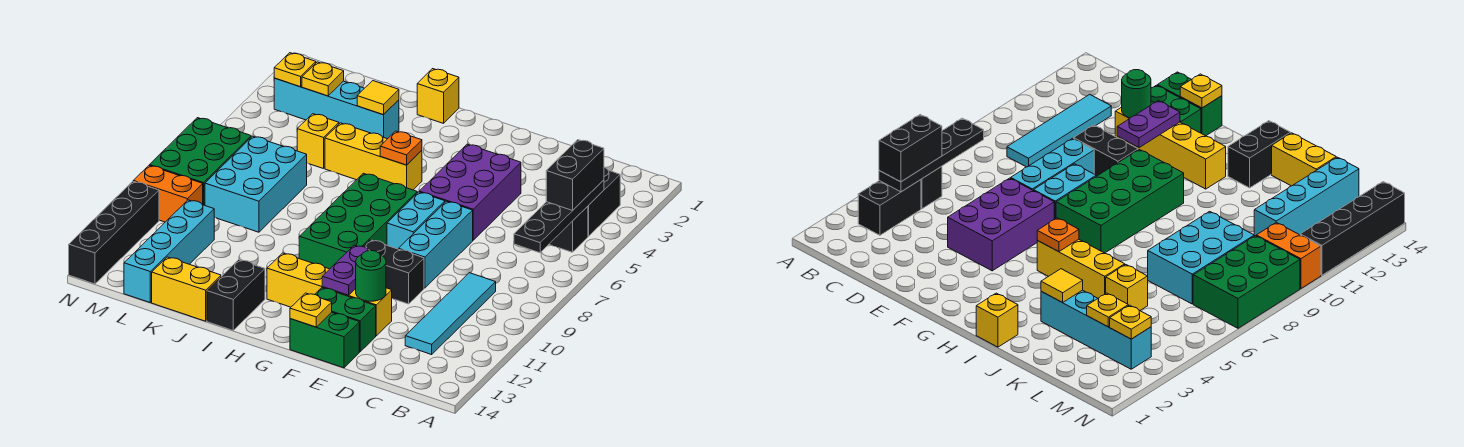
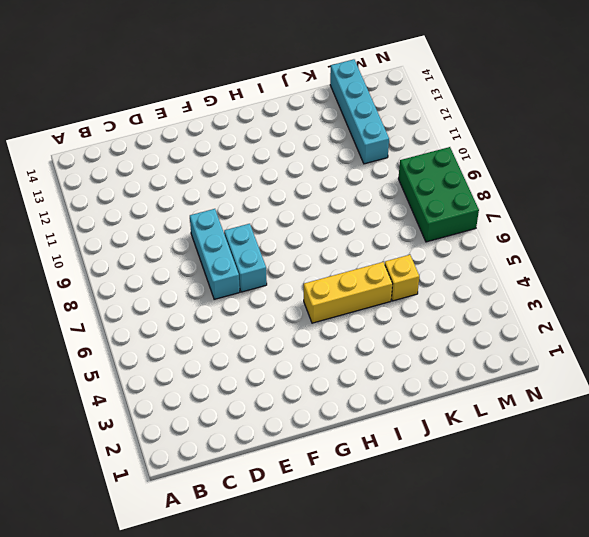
none -> black 1x2 brick [588,167,620,236]
none -> black 1x1 brick [549,206,588,252]
none -> cyan 1x4 tile [405,273,496,355]
none -> purple 2x3 brick [419,144,521,240]

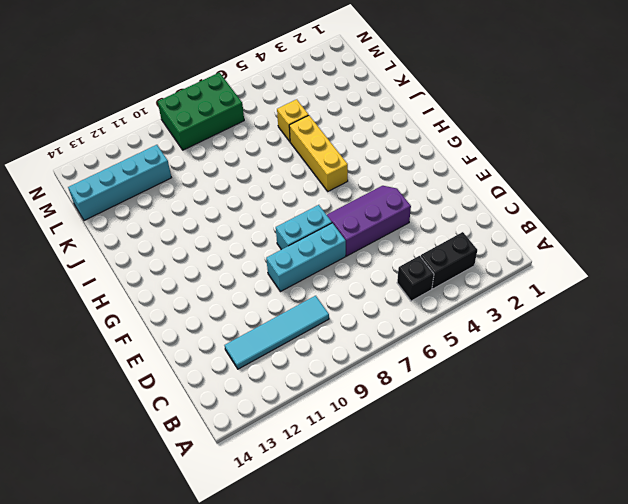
purple 2x3 slope [327,186,411,256] -> purple 2x3 brick [419,144,521,240]
none -> black 1x2 brick [363,240,424,304]
none -> yellow 1x4 brick [267,253,392,336]
none -> green 1x2 brick [315,288,376,352]
none -> green 1x2 brick [290,312,359,368]

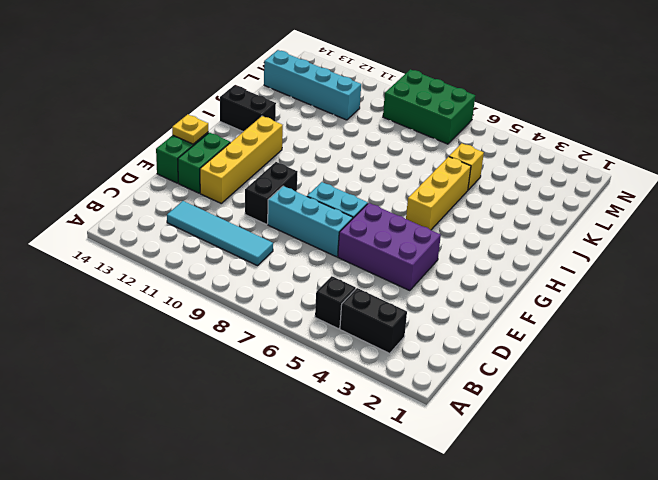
none -> green 2x4 brick [299,173,417,269]
none -> yellow 1x1 brick [417,69,459,123]
none -> cyan 1x4 brick [274,78,399,139]
none -> yellow 1x2 brick [152,257,221,321]

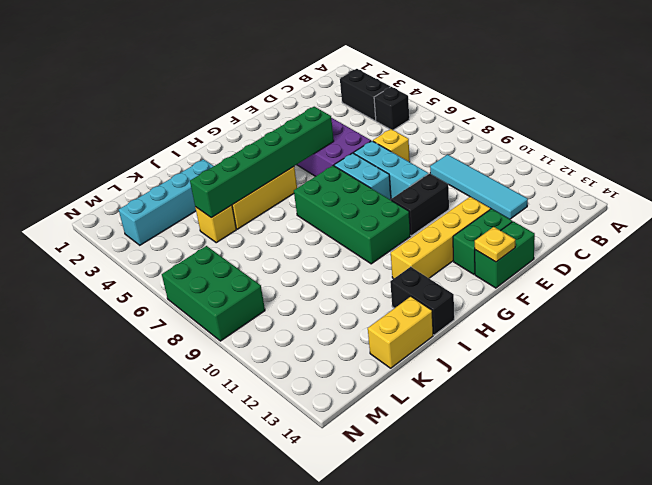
yellow 1x1 brick [373,129,410,162] -> yellow 1x1 brick moved to [417,69,459,123]
green 1x6 brick [190,107,334,218] -> orange 1x1 plate [380,131,422,165]
none -> cyan 2x3 brick [205,136,307,232]
none -> cyan 1x4 brick [124,200,214,302]
none -> orange 1x2 brick [133,165,203,222]
none -> black 1x4 brick [69,181,159,284]

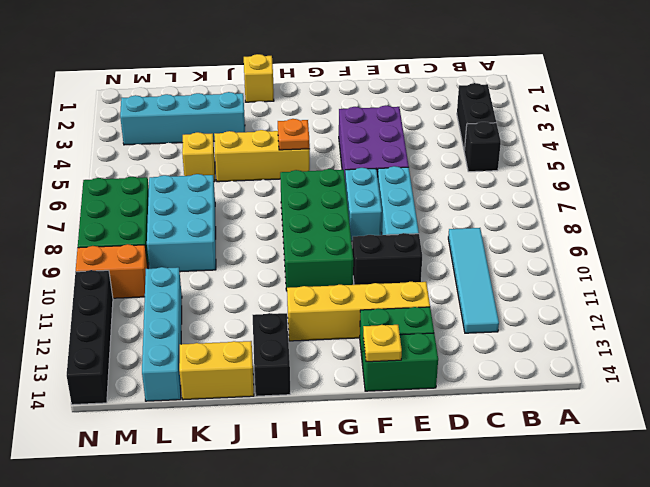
none -> black 1x4 plate [514,180,604,253]
none -> green 1x1 round brick [356,250,386,301]
none -> purple 1x2 plate [322,245,369,295]
none -> yellow 1x1 tile [357,81,399,115]

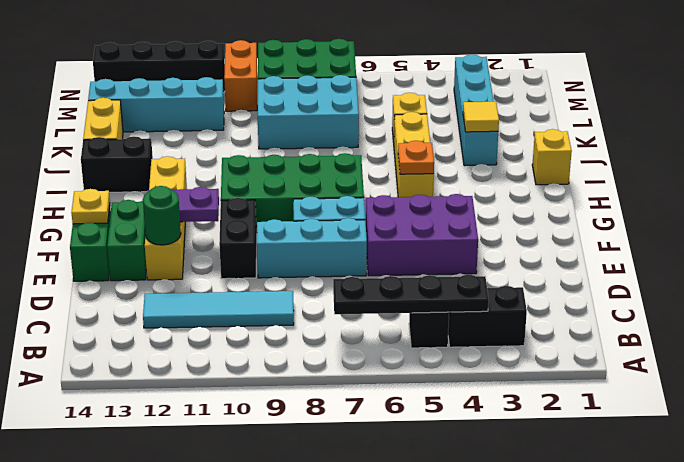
none -> yellow 1x1 plate [302,62,344,96]
none -> yellow 1x1 plate [274,53,316,87]
none -> black 1x2 brick [546,140,604,210]

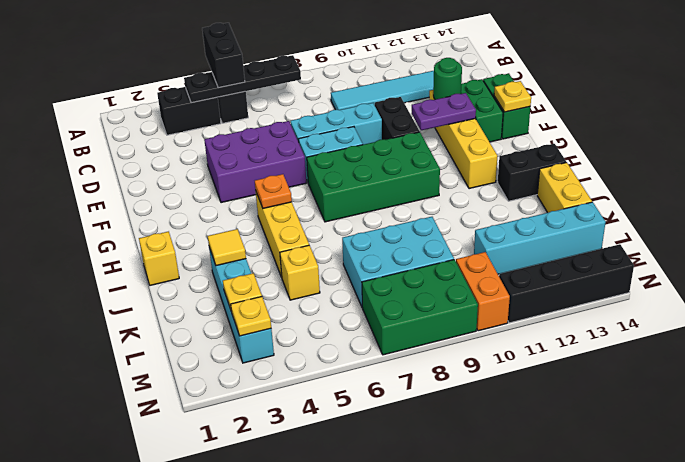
black 1x2 brick [202,23,245,88] -> black 1x2 brick turned to [546,140,604,210]

